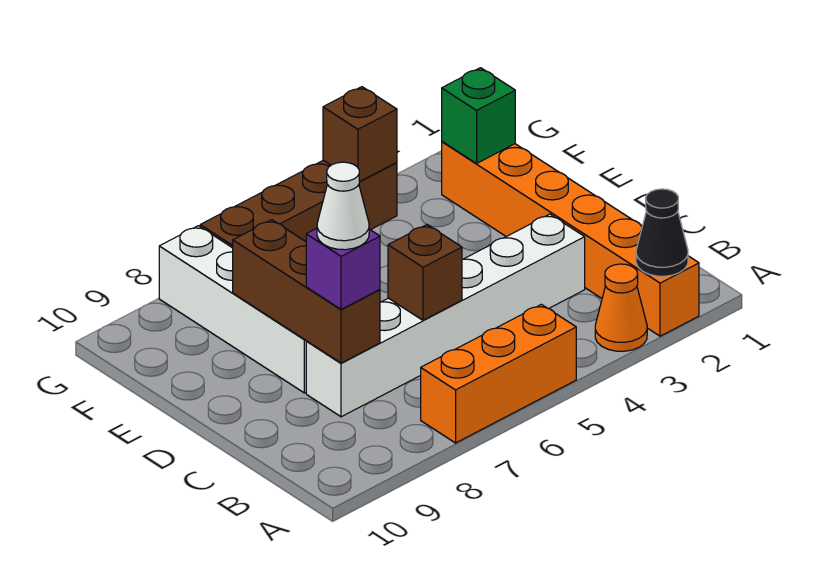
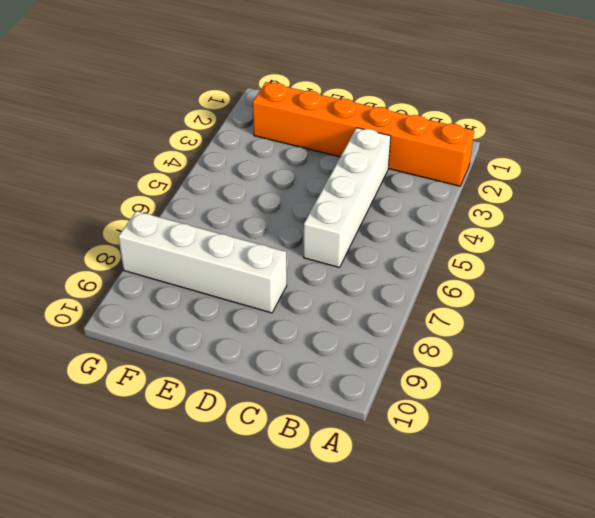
white 1x4 brick [304,128,391,268] -> white 1x6 brick [306,214,585,417]
none -> orange 1x1 cone [595,264,647,351]
none -> orange 1x3 brick [421,304,576,443]
none -> brown 1x4 brick [200,160,397,248]

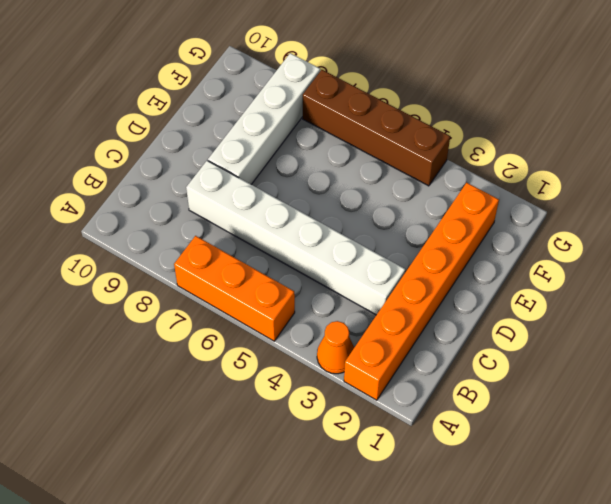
none -> black 1x1 cone [636,189,688,276]
none -> brown 1x1 brick [388,225,462,320]
none -> brown 1x3 brick [233,220,380,363]

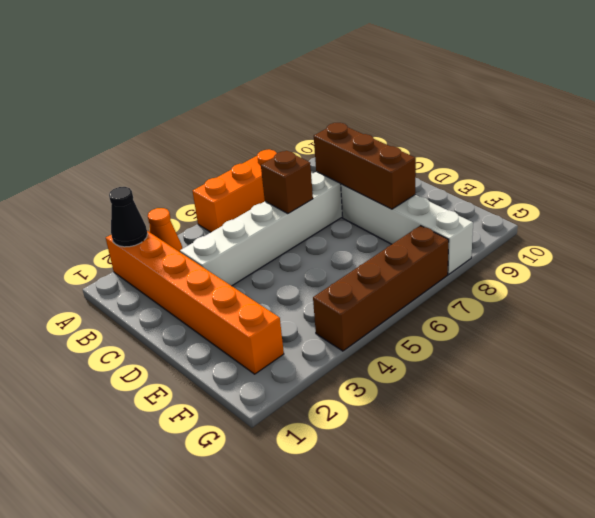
none -> green 1x1 brick [442,68,515,163]
none -> brown 1x1 brick [323,87,397,182]
none -> purple 1x1 brick [306,228,380,309]

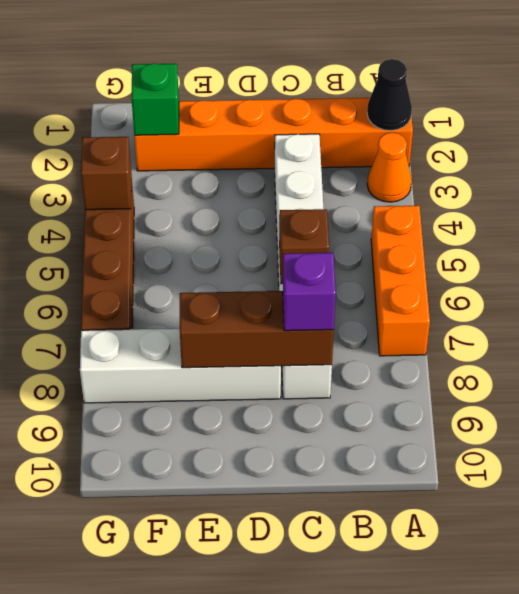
none -> white 1x1 cone [317,162,369,250]

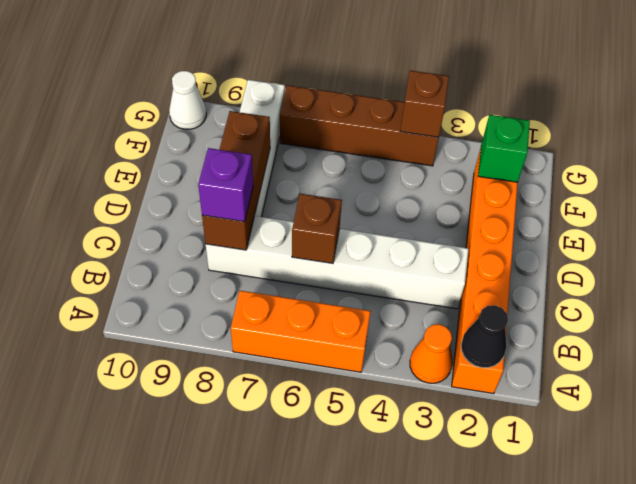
white 1x1 cone [169,71,206,129] -> white 1x1 cone moved to [317,162,369,250]

